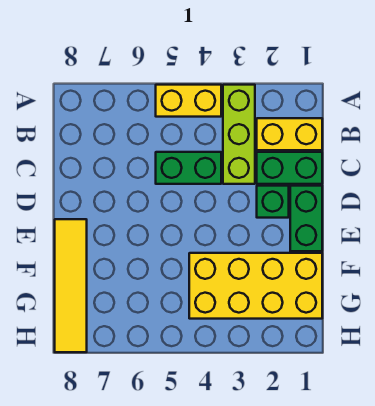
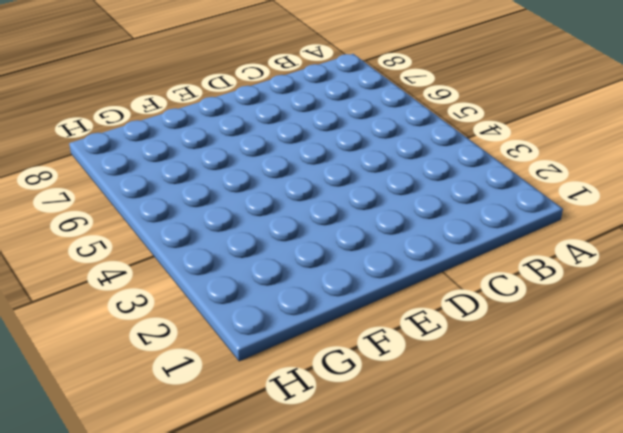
none -> lime 1x3 brick [223,85,255,184]
none -> yellow 1x2 brick [156,85,221,117]

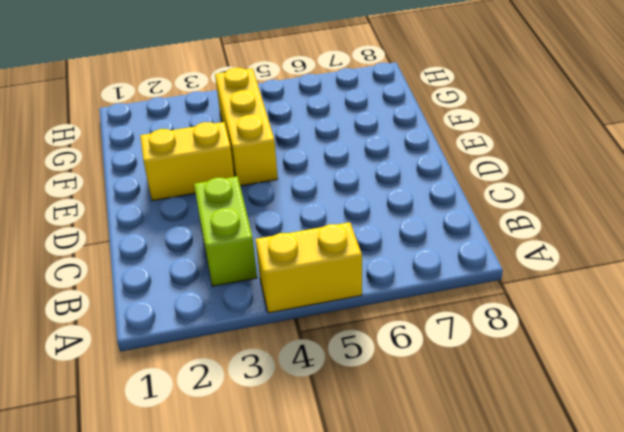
lime 1x2 brick [194,176,257,286] -> lime 1x3 brick [223,85,255,184]
yellow 1x2 brick [140,122,234,201] -> yellow 1x2 brick moved to [257,118,322,150]
yellow 1x3 brick [215,68,278,186] -> yellow 2x4 brick [189,253,322,319]
none -> green 1x2 brick [257,152,322,184]
none -> green 1x2 brick [156,152,221,184]

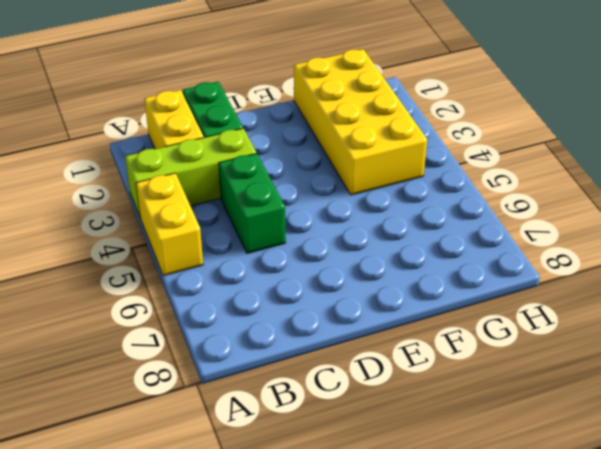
none -> green 1x2 brick [290,186,322,251]
none -> green 1x1 brick [257,186,289,218]

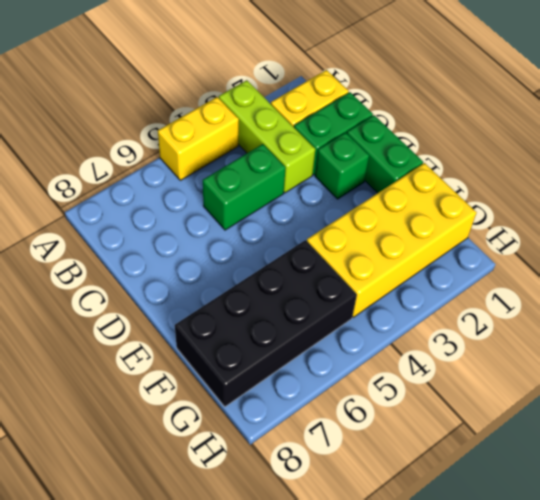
black 2x4 brick [175,240,357,407] -> yellow 1x4 tile [55,219,87,352]

